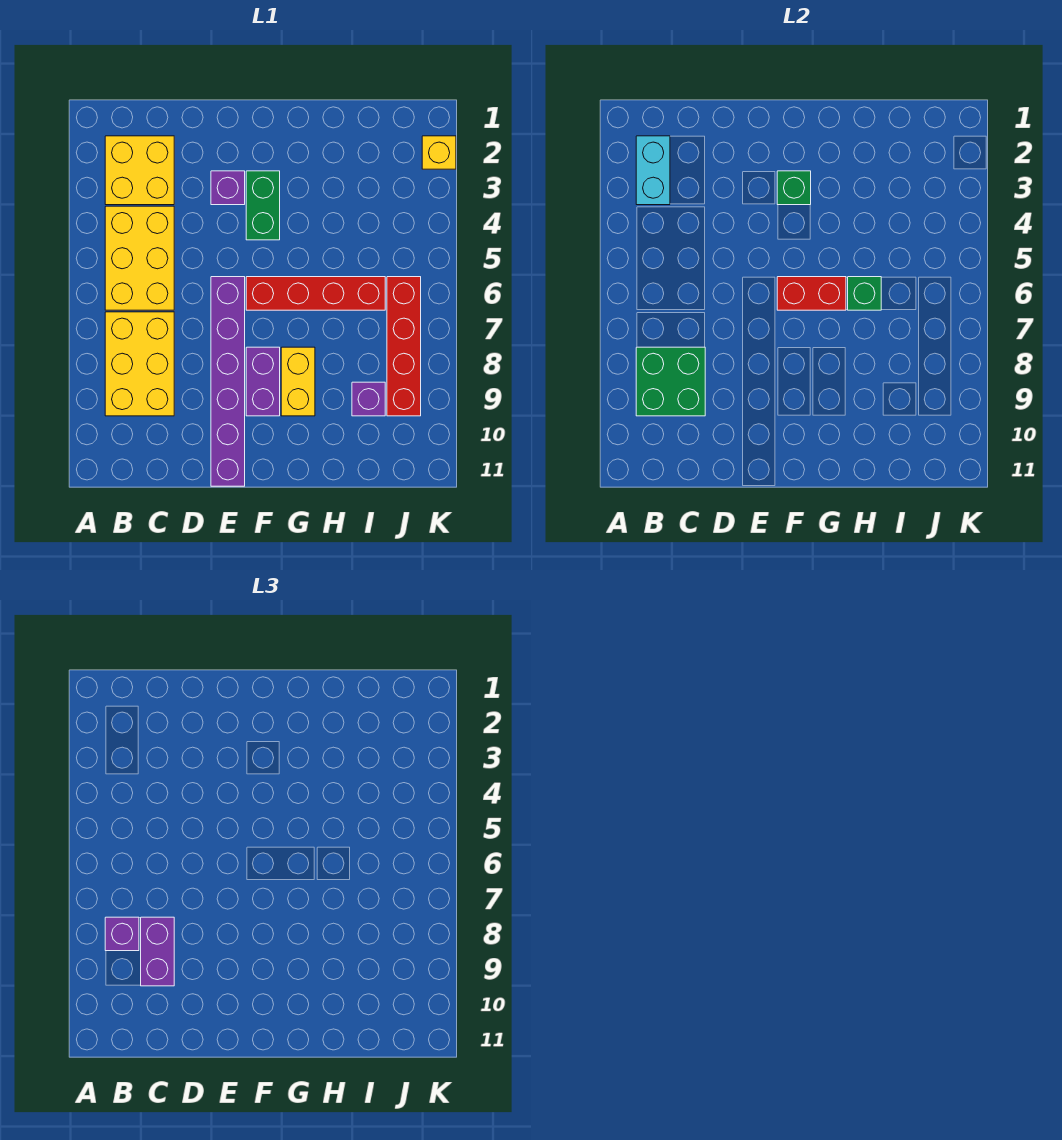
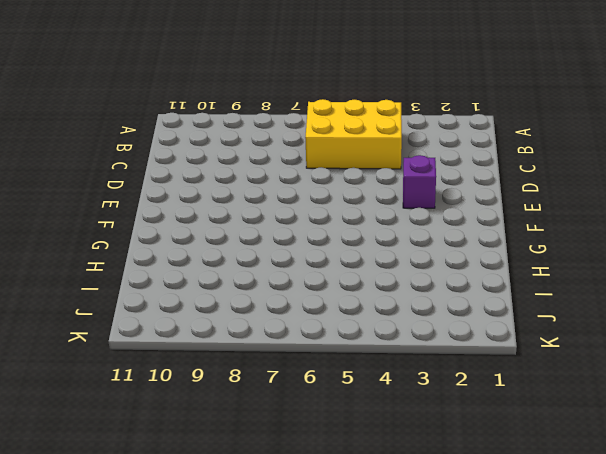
none -> yellow 2x2 brick [105,136,174,205]
none -> yellow 2x3 brick [105,312,174,416]
none -> purple 1x6 brick [211,277,245,486]

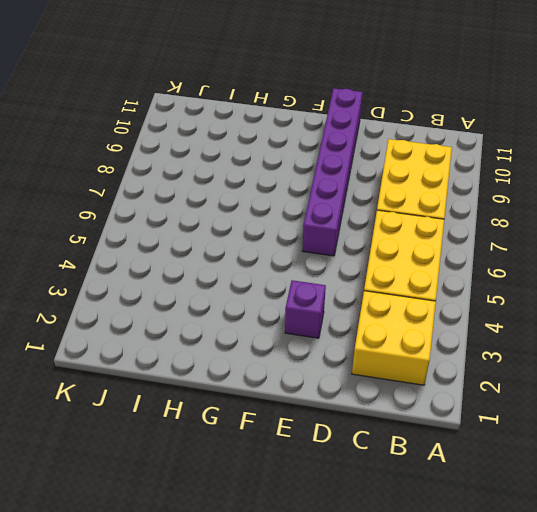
none -> green 1x2 brick [246,171,280,240]
none -> red 1x4 brick [246,277,385,310]
none -> purple 1x2 brick [246,347,280,416]

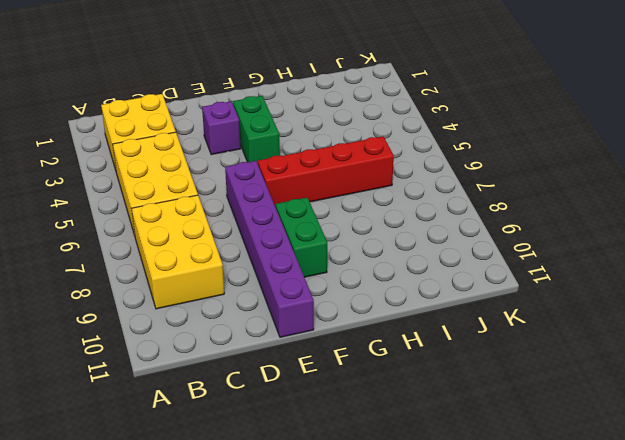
green 1x2 brick [276,198,327,277] -> purple 1x2 brick [246,347,280,416]
none -> yellow 1x2 brick [281,347,315,416]
none -> purple 1x1 brick [352,382,385,416]
none -> red 1x4 brick [387,277,421,416]

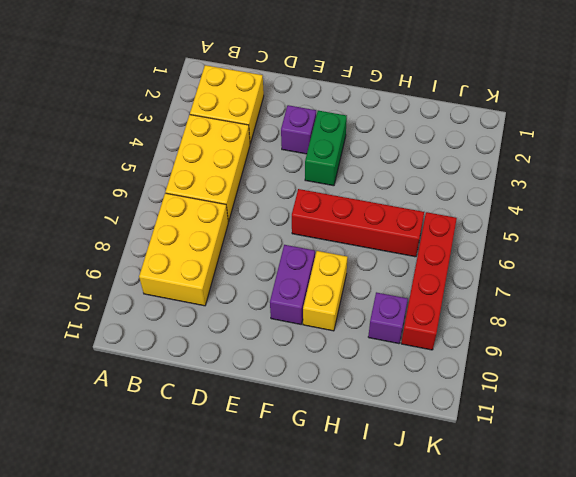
none -> purple 1x6 brick [211,277,245,486]
none -> yellow 1x1 brick [422,136,456,169]
none -> cyan 1x2 brick [636,136,670,205]

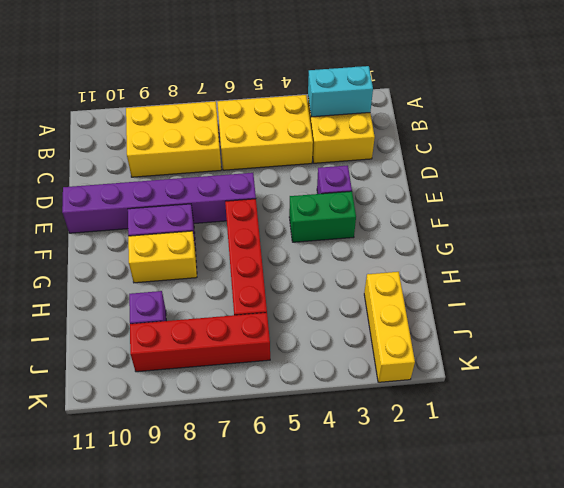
yellow 1x3 brick [364,272,415,382] -> yellow 1x1 brick [422,136,456,169]
none -> green 2x2 brick [636,347,705,416]
none -> green 1x1 brick [777,171,811,205]
none -> red 1x2 brick [777,277,846,310]

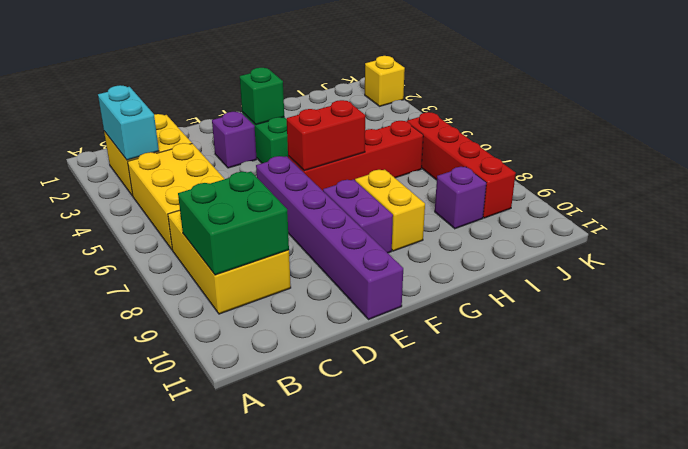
none -> green 1x1 brick [848,277,881,310]
none -> purple 1x1 brick [105,917,139,951]
none -> purple 1x2 brick [141,917,174,986]

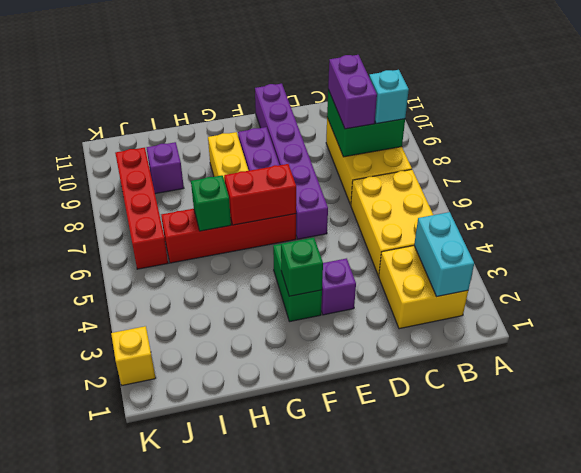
cyan 1x1 brick [369,70,409,124] -> purple 1x1 brick [105,917,139,951]

